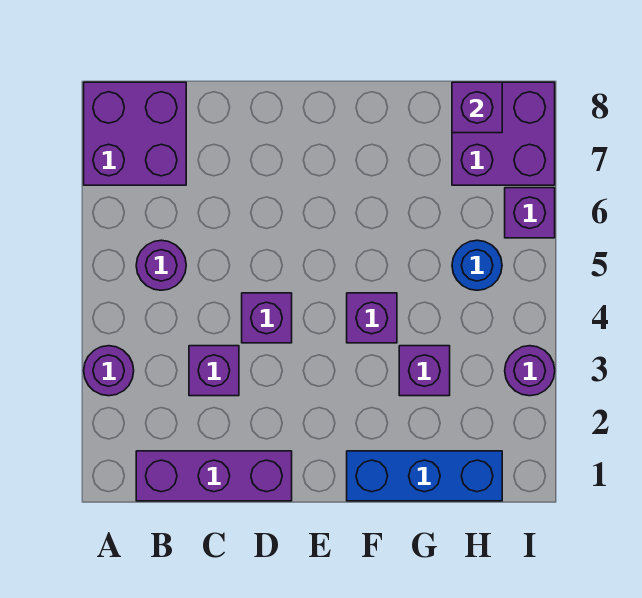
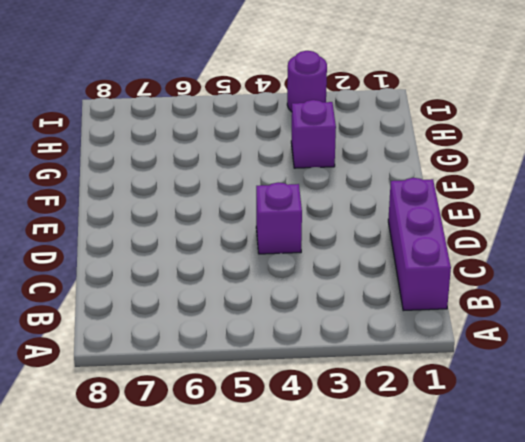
none -> purple 1x1 round brick [84,346,134,396]
none -> purple 2x2 brick [84,82,186,185]
none -> purple 1x1 round brick [136,240,186,290]

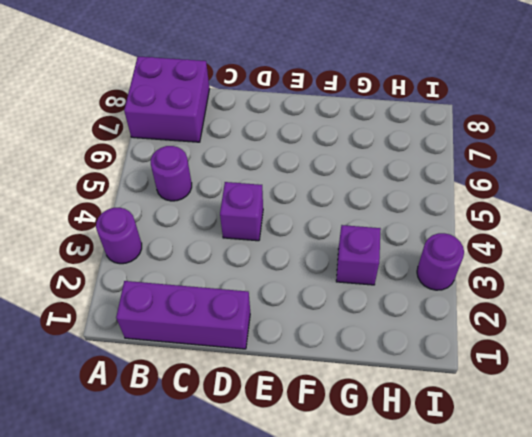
none -> purple 1x1 brick [189,346,239,396]
none -> blue 1x3 brick [347,451,502,501]
none -> purple 1x1 brick [347,293,397,343]

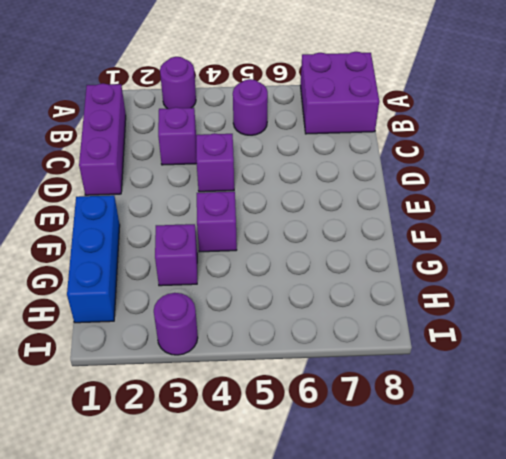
none -> blue 1x1 round brick [452,240,502,290]
none -> purple 2x2 brick [452,82,555,185]
none -> purple 1x1 brick [505,188,555,238]

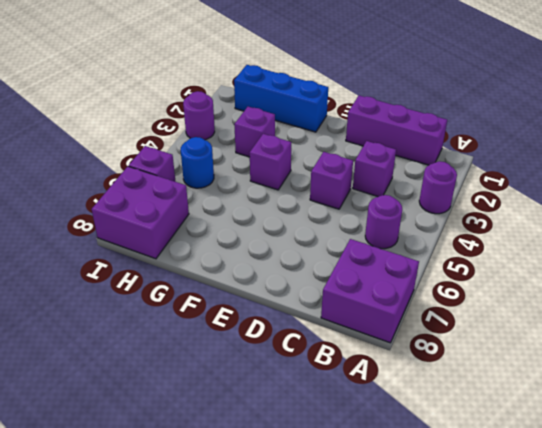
none -> purple 1x1 brick [452,82,502,133]

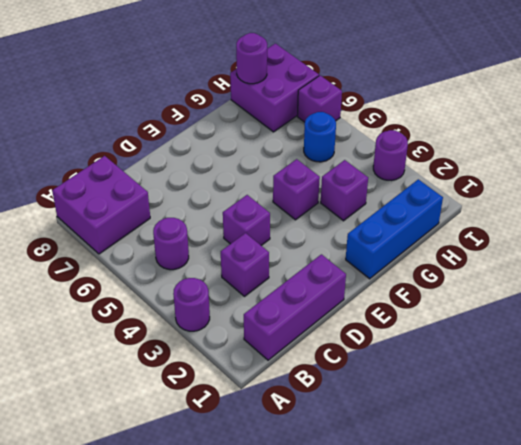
purple 1x1 round brick [236,33,267,84] -> purple 1x1 brick [452,82,502,133]

